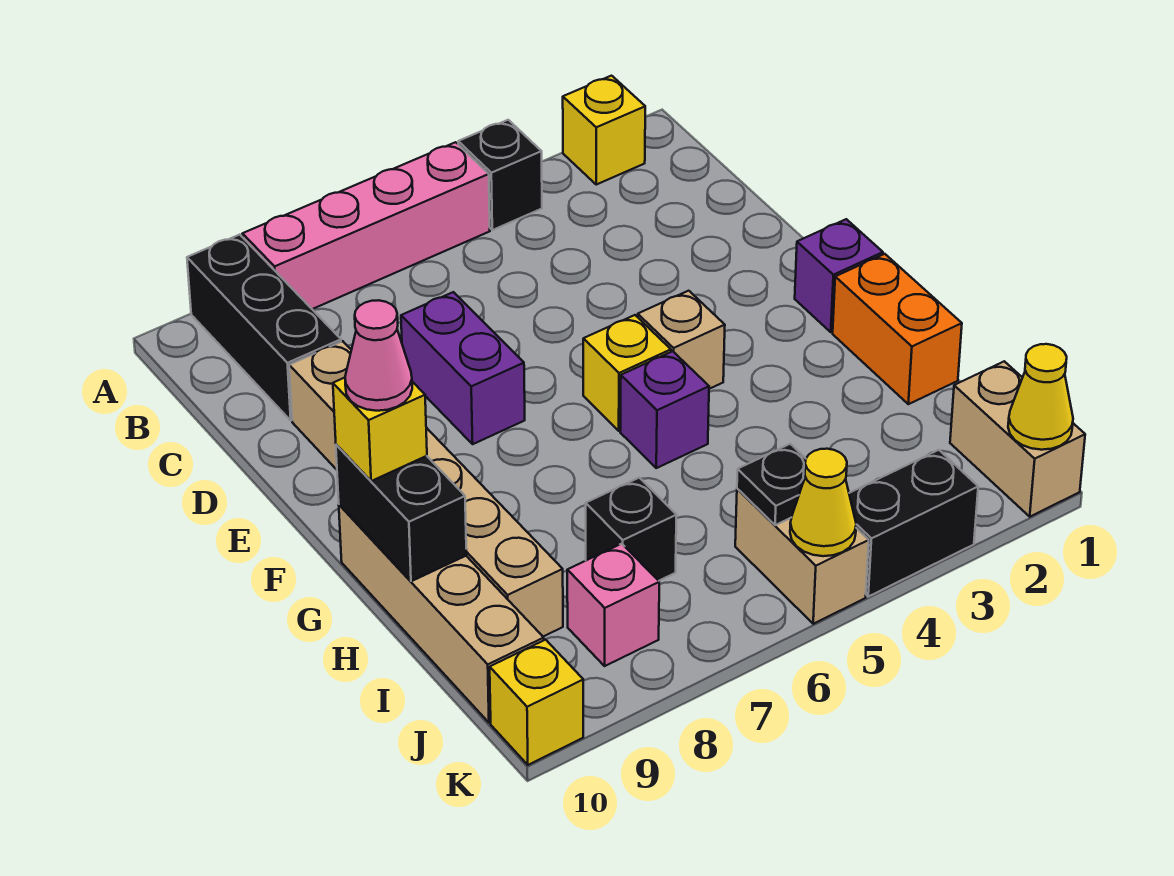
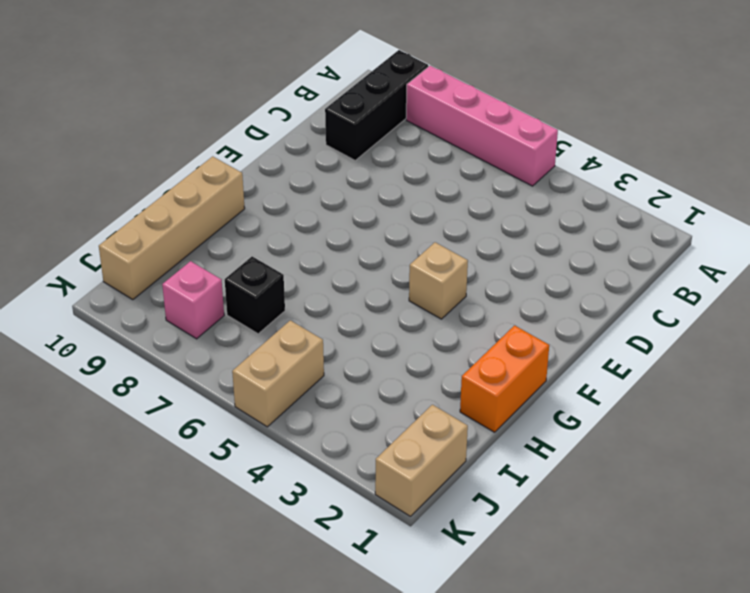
none -> yellow 1x1 brick [563,76,645,185]
none -> black 1x1 brick [458,120,542,230]
none -> purple 1x2 brick [401,292,525,444]

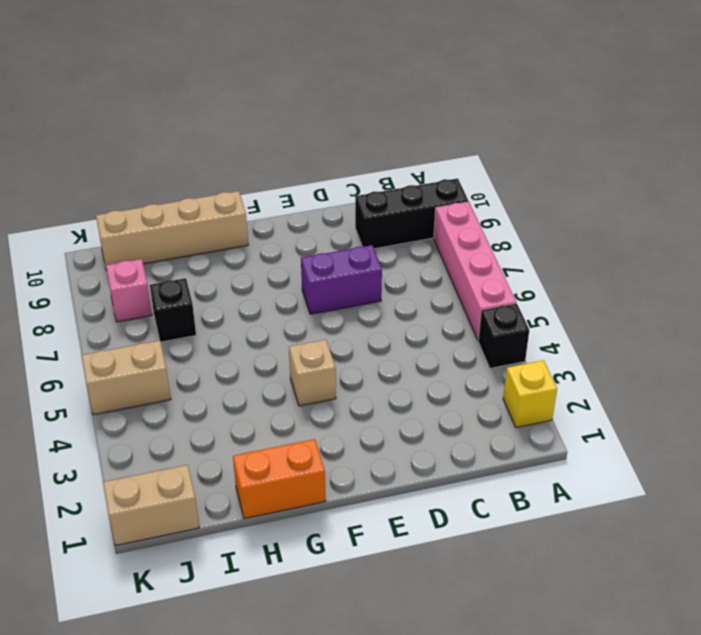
none -> tan 1x6 brick [289,341,563,636]
none -> purple 1x1 brick [795,219,883,332]
none -> yellow 1x1 brick [583,315,671,431]

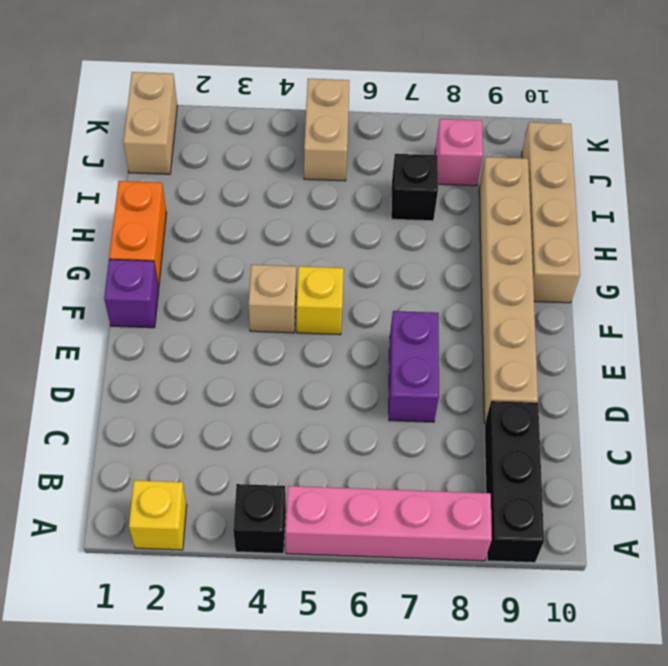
none -> purple 1x1 brick [620,351,709,468]
none -> black 1x2 brick [849,450,978,596]
none -> yellow 1x1 brick [490,640,583,765]

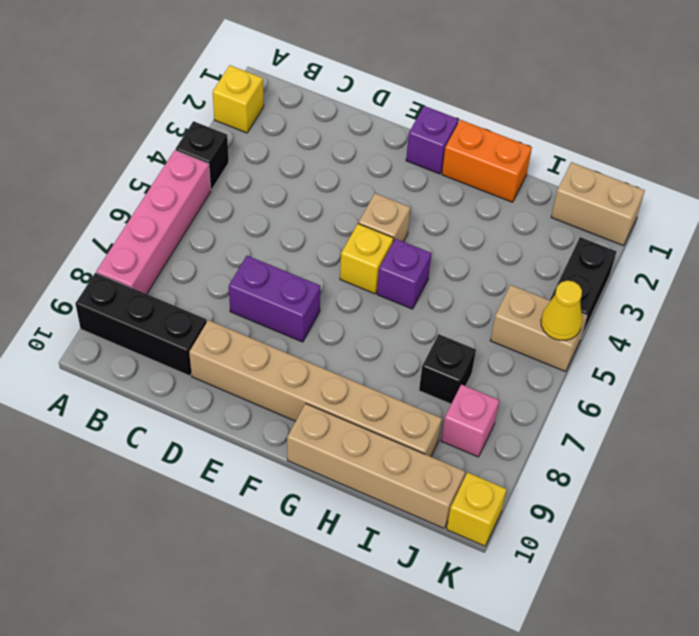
none -> black 1x2 brick [336,444,467,581]
none -> black 1x1 plate [737,444,806,525]
none -> yellow 1x1 cone [1008,344,1073,450]

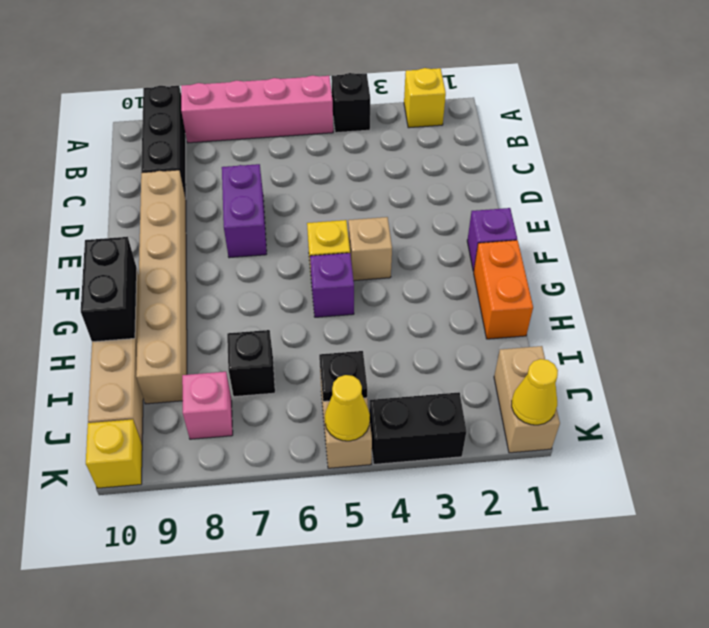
none -> yellow 1x1 brick [333,378,427,481]
none -> pink 1x1 cone [345,300,412,411]

